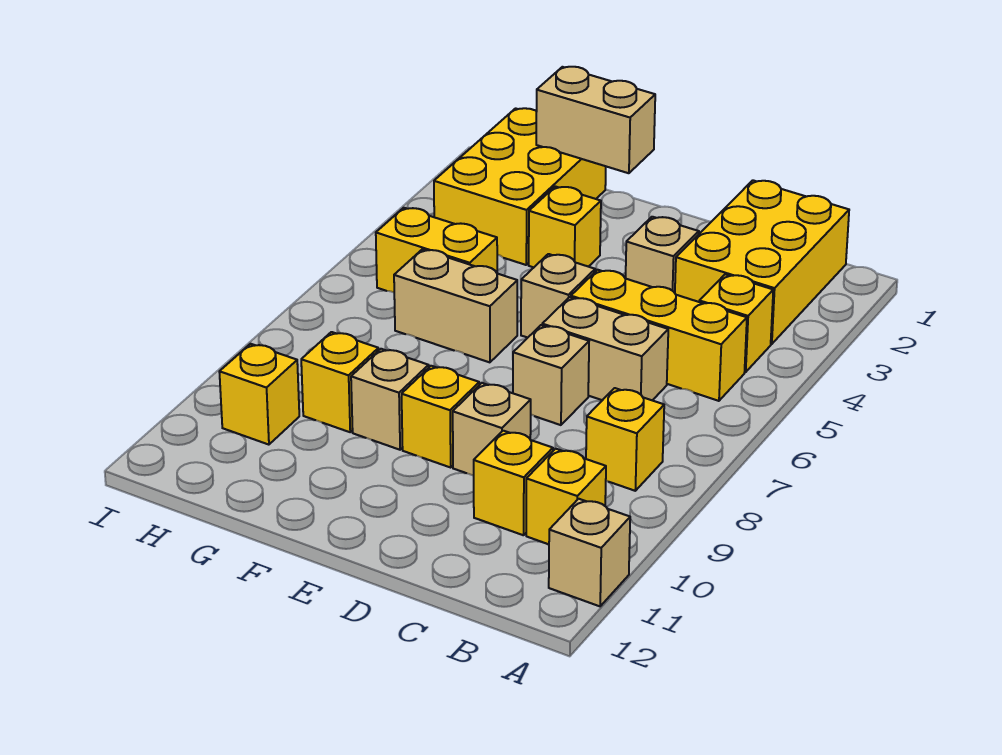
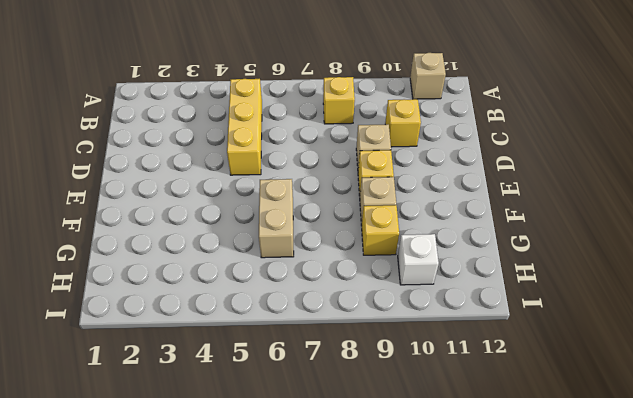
white 1x1 brick [398,234,439,285] -> yellow 1x1 brick [219,344,299,445]
none -> yellow 2x3 brick [675,180,849,344]
none -> yellow 1x1 brick [699,274,773,372]
none -> yellow 1x1 brick [526,449,606,544]

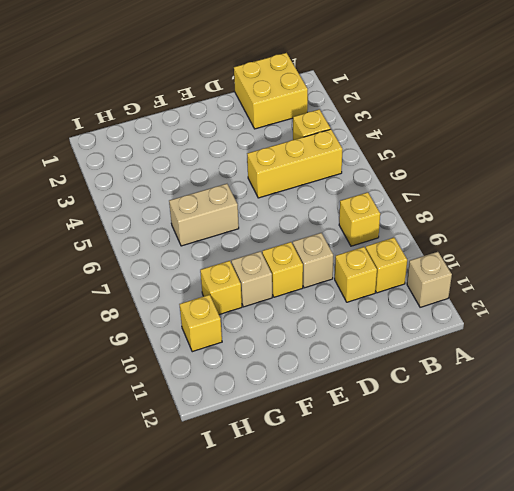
yellow 2x2 brick [234,53,308,129] -> yellow 2x3 brick [675,180,849,344]
none -> tan 1x2 brick [542,297,668,400]
none -> tan 1x1 brick [626,217,699,293]
none -> tan 1x1 brick [513,325,589,425]

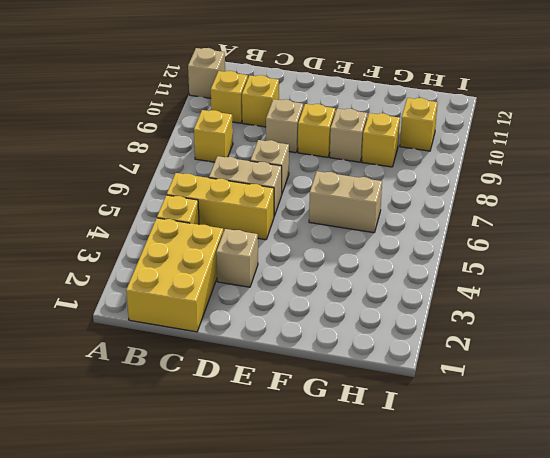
none -> tan 1x1 brick [521,254,595,338]
none -> yellow 1x1 brick [529,186,601,267]
none -> yellow 2x3 brick [434,108,606,265]

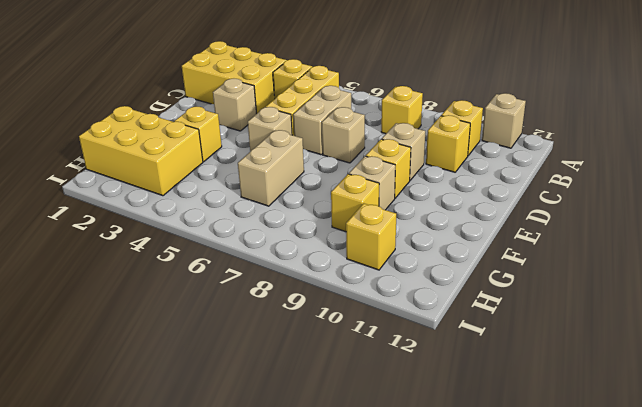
none -> yellow 1x2 brick [376,208,497,292]
none -> tan 1x2 brick [536,67,655,173]

